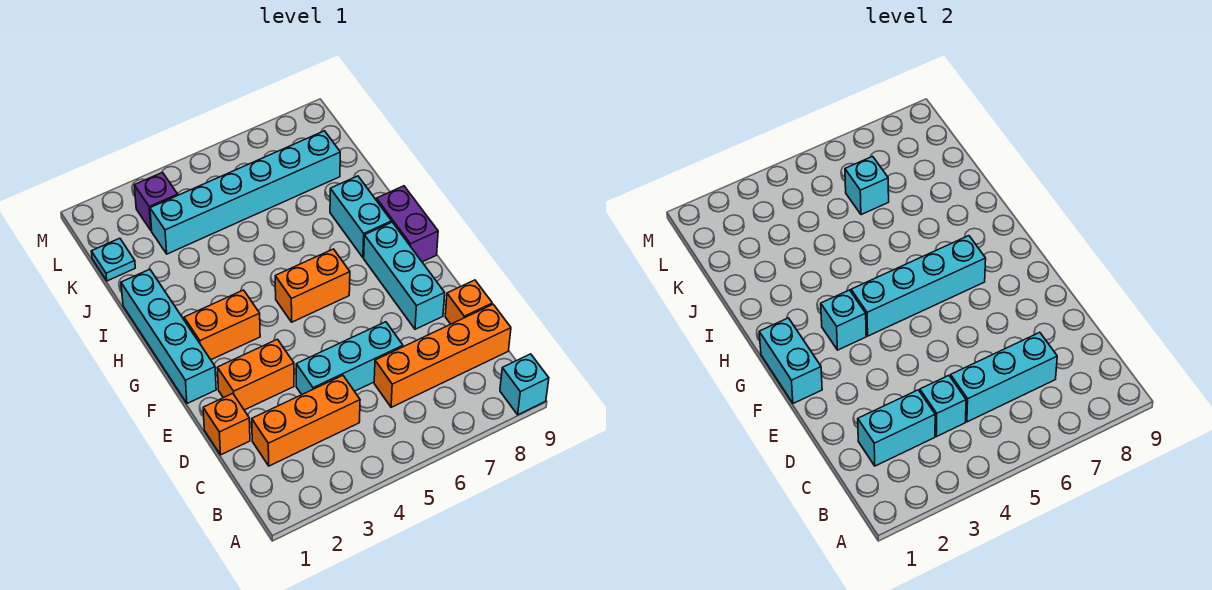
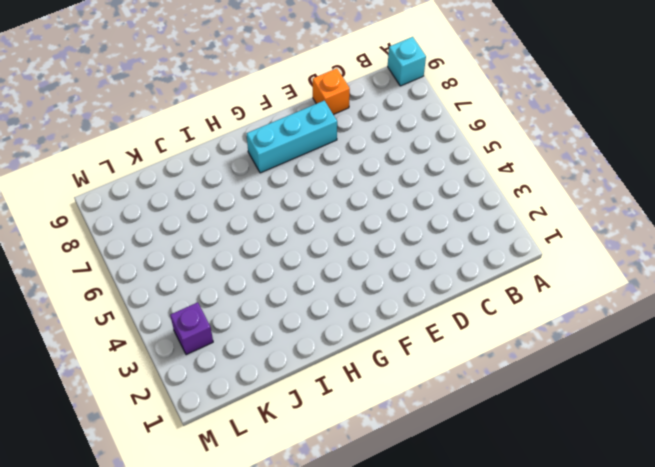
none -> orange 1x3 brick [252,376,360,466]
none -> orange 1x4 brick [374,304,511,407]
none -> orange 1x1 brick [203,394,250,455]

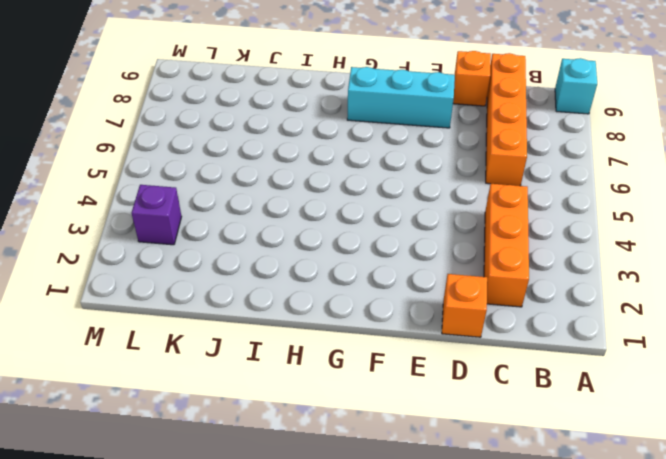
none -> cyan 1x3 brick [296,322,403,395]
none -> orange 1x2 brick [217,339,294,410]
none -> cyan 1x4 brick [121,269,216,403]

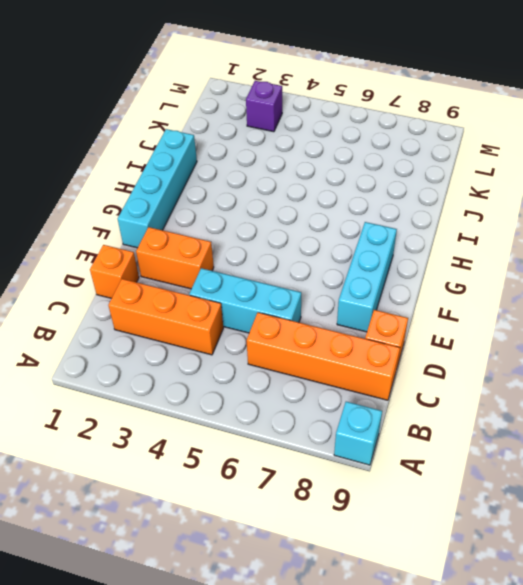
none -> orange 1x2 brick [184,290,260,360]
none -> orange 1x2 brick [275,249,350,322]
none -> purple 1x2 brick [376,186,438,262]

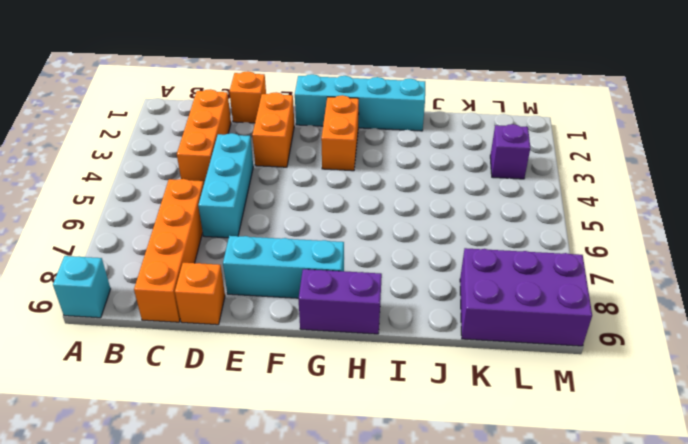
purple 2x3 brick [460,248,592,346] -> cyan 1x6 brick [150,131,340,254]
none -> orange 1x2 brick [275,249,350,322]
none -> cyan 1x2 brick [330,176,392,258]
none -> cyan 1x1 plate [91,238,135,281]

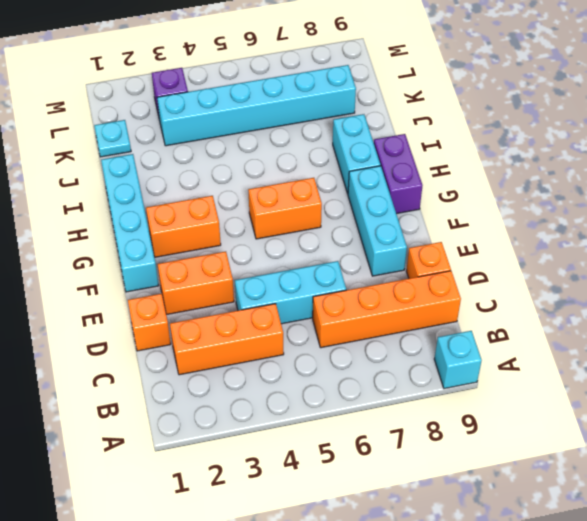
none -> cyan 1x2 brick [858,390,935,466]
none -> cyan 1x1 brick [920,376,966,437]
none -> cyan 1x3 brick [951,332,1057,422]

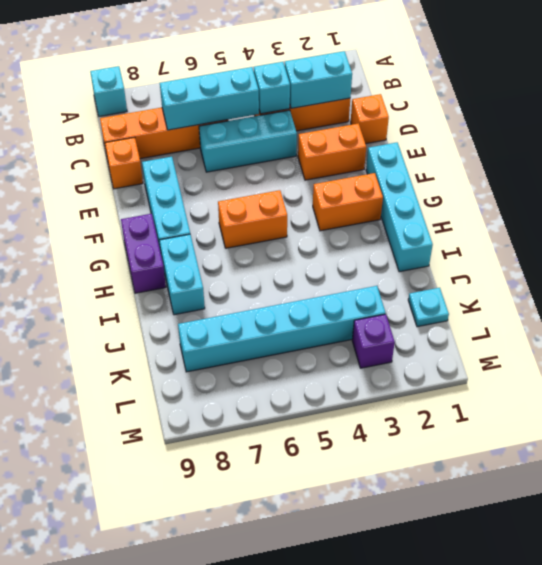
none -> cyan 1x2 brick [759,318,822,403]
none -> cyan 1x1 brick [821,290,866,350]
none -> cyan 1x4 brick [851,236,986,336]

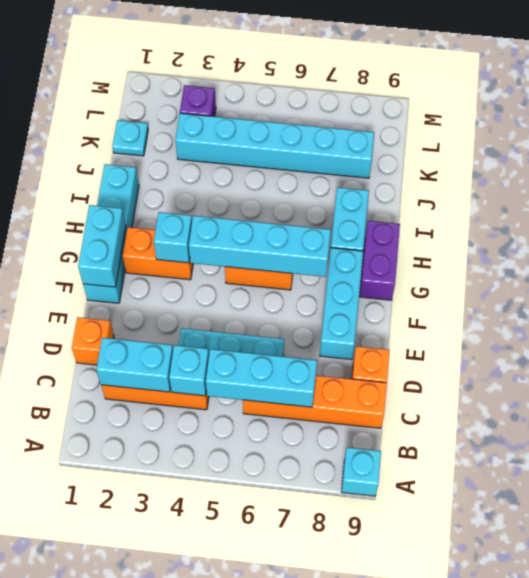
none -> orange 1x2 brick [217,339,294,410]
none -> cyan 1x1 brick [845,156,889,215]

